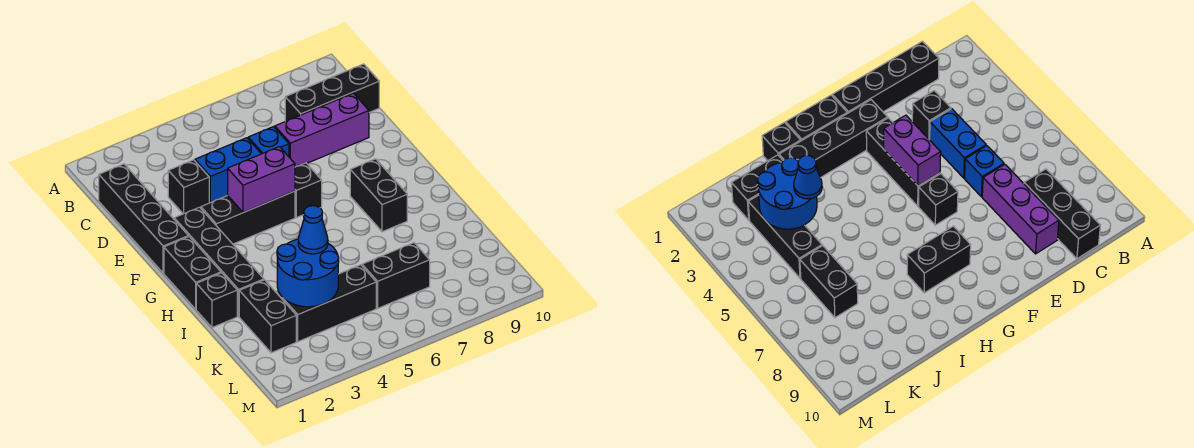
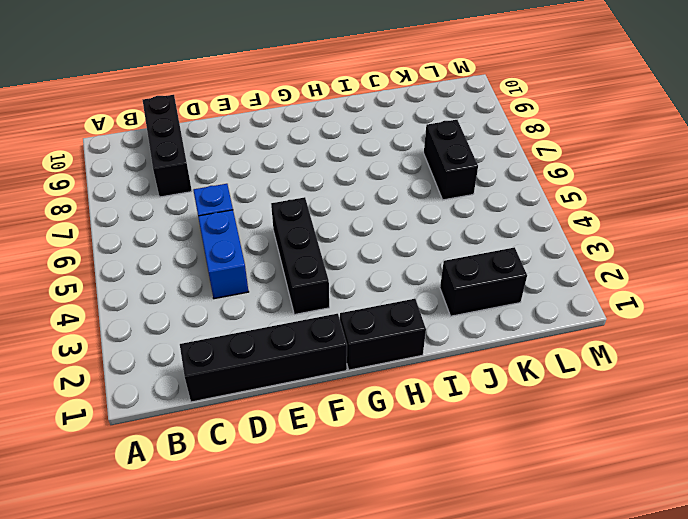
none -> black 1x1 brick [168,160,209,214]
none -> purple 1x3 brick [275,93,369,167]
none -> black 1x4 brick [174,207,264,316]

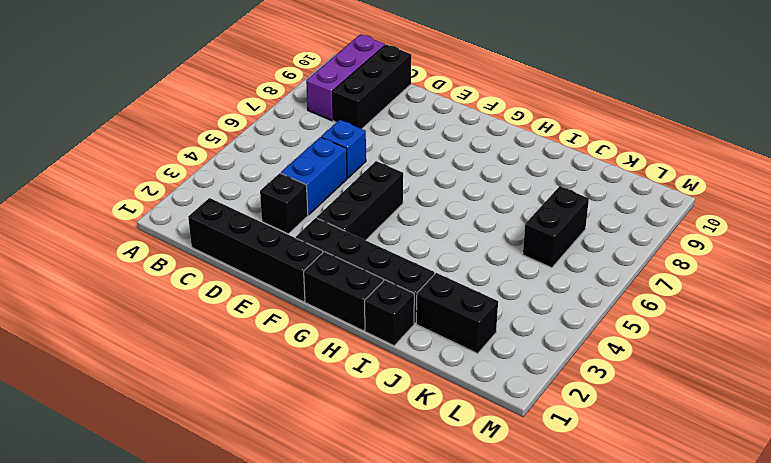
purple 1x3 brick [306,34,385,120] -> purple 1x3 brick moved to [275,93,369,167]
none -> black 1x1 brick [295,163,322,218]
none -> black 1x2 brick [350,159,407,232]
none -> black 1x3 brick [282,265,376,342]

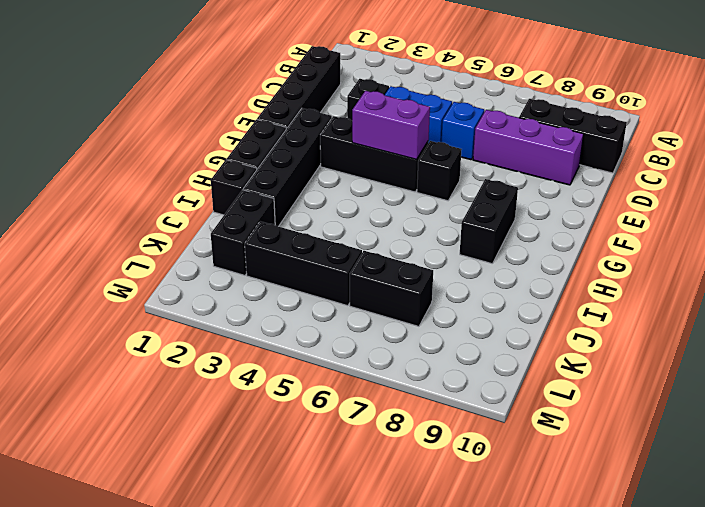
none -> blue 2x2 round brick [277,239,339,307]
none -> blue 1x1 cone [298,206,328,254]

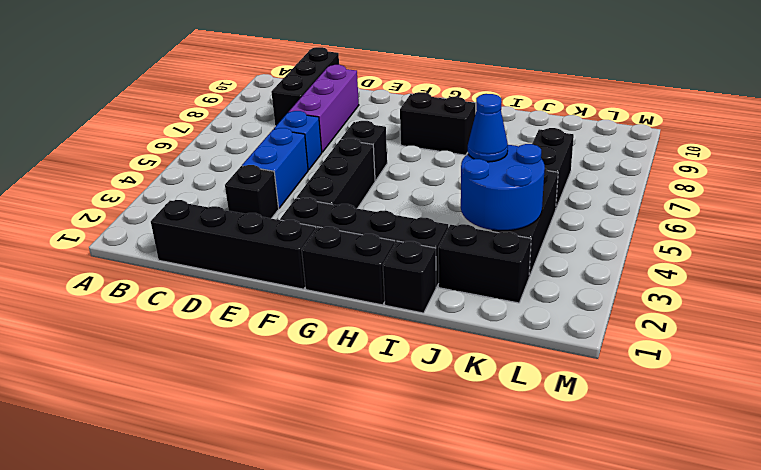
none -> purple 1x2 brick [228,147,295,213]

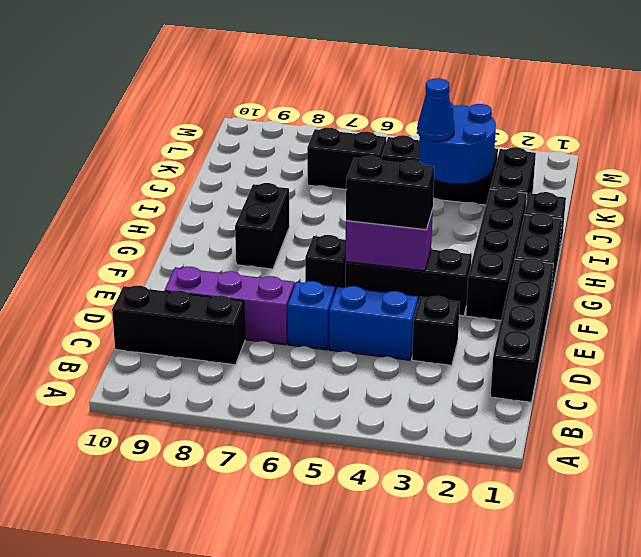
black 1x2 brick [346,156,434,230] -> none

